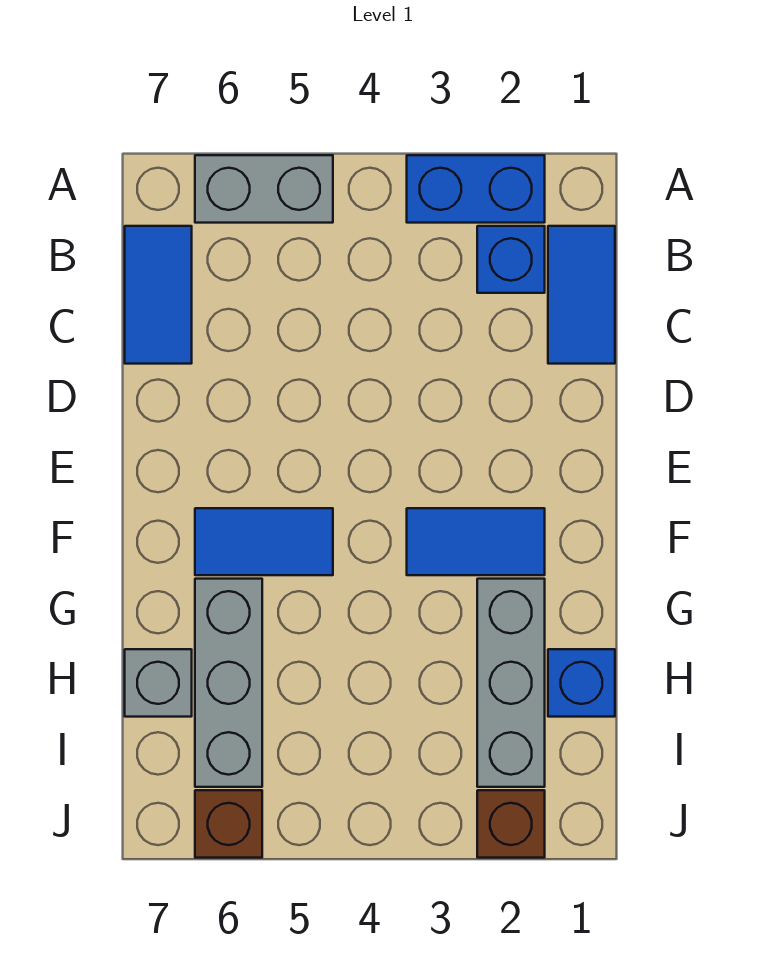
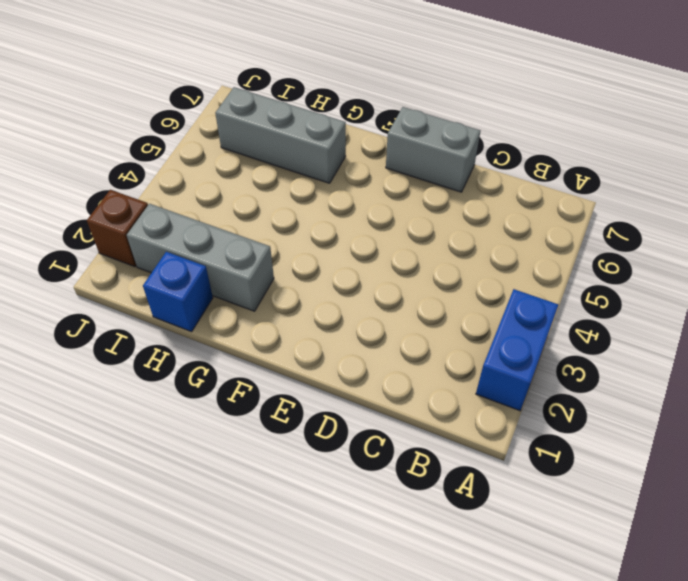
grey 1x2 brick [386,107,480,192] -> grey 1x2 brick turned to [195,155,333,223]
none -> blue 1x2 tile [548,226,615,364]
none -> blue 1x1 brick [477,226,545,293]
none -> blue 1x2 tile [125,226,192,364]

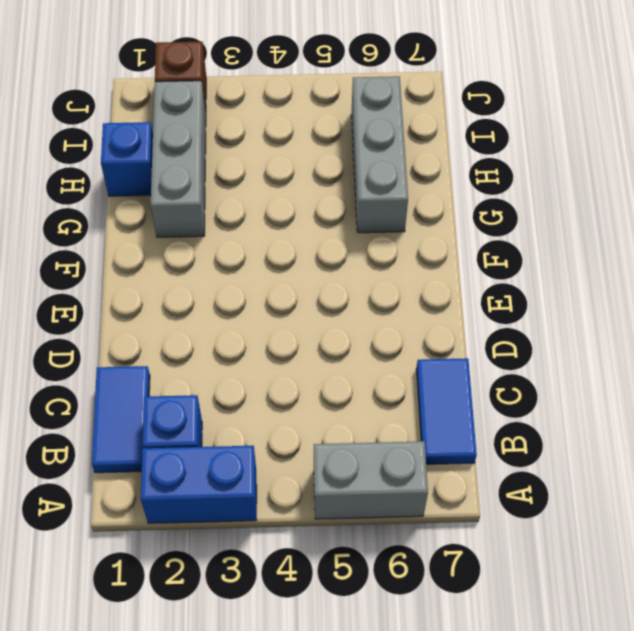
none -> blue 1x2 tile [407,508,545,575]
none -> blue 1x2 tile [195,508,333,575]
none -> grey 1x1 brick [125,649,192,717]

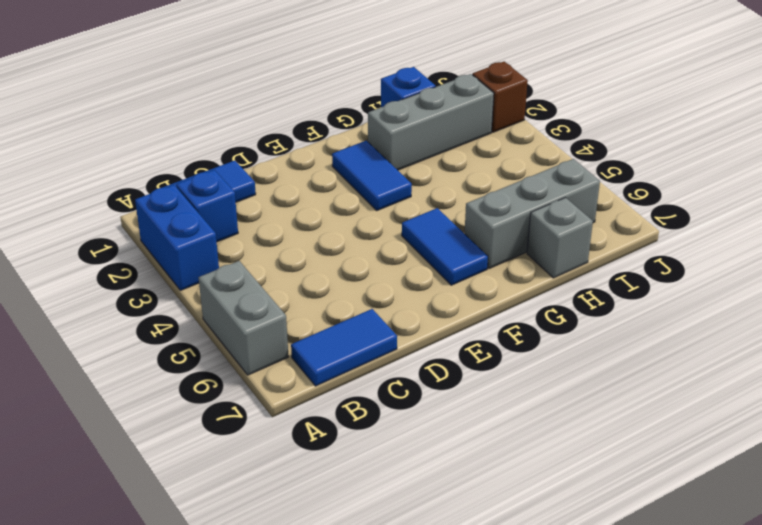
none -> brown 1x1 brick [195,790,262,858]

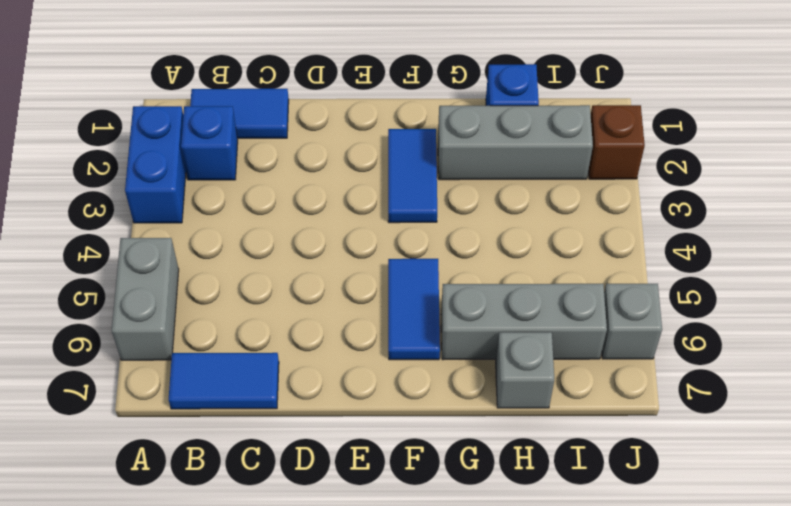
grey 1x1 brick [602,284,662,359] -> brown 1x1 brick [195,790,262,858]

